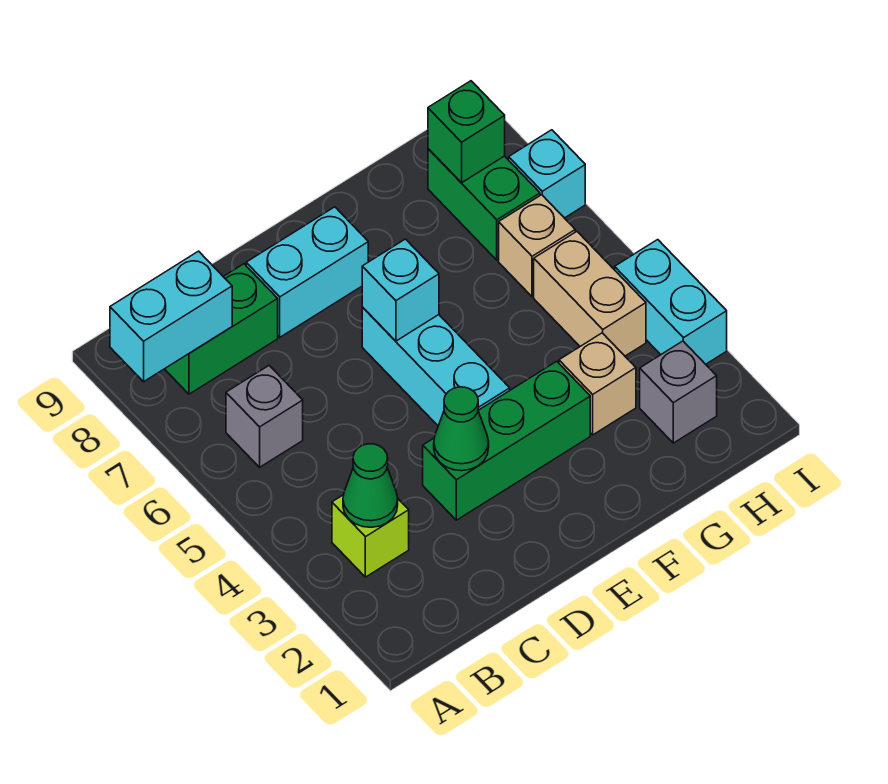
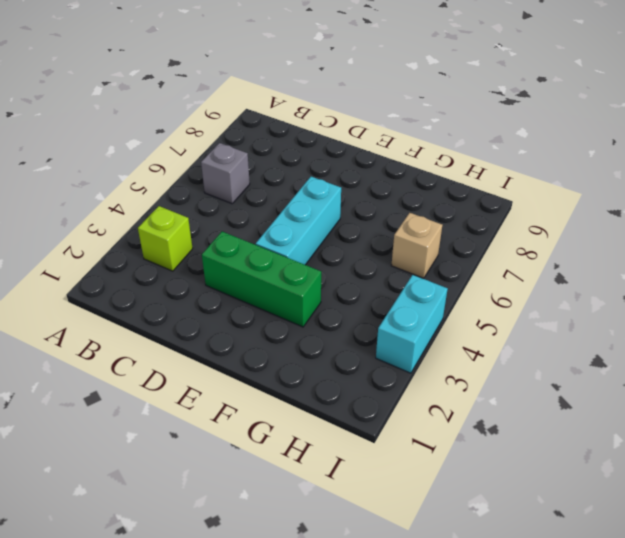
none -> green 1x2 brick [165,264,278,394]
none -> cyan 1x2 brick [246,207,368,337]
none -> tan 1x1 brick [559,333,636,435]

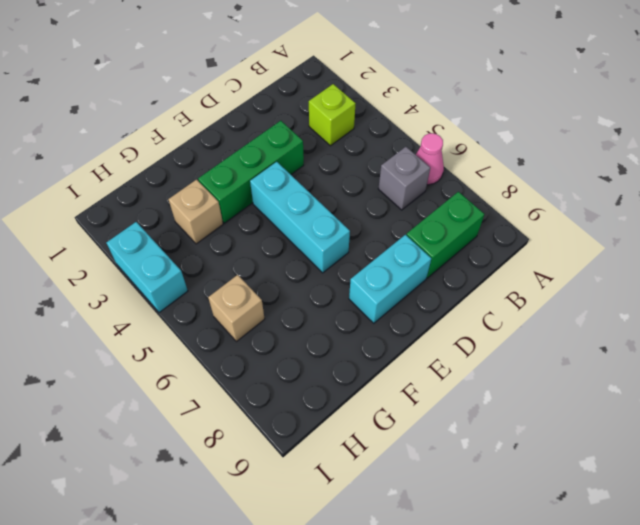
pink 1x1 cone [416,133,444,185] -> none
none -> grey 1x1 brick [640,341,717,443]
none -> tan 1x2 brick [534,232,646,356]
none -> green 1x2 brick [428,149,540,260]

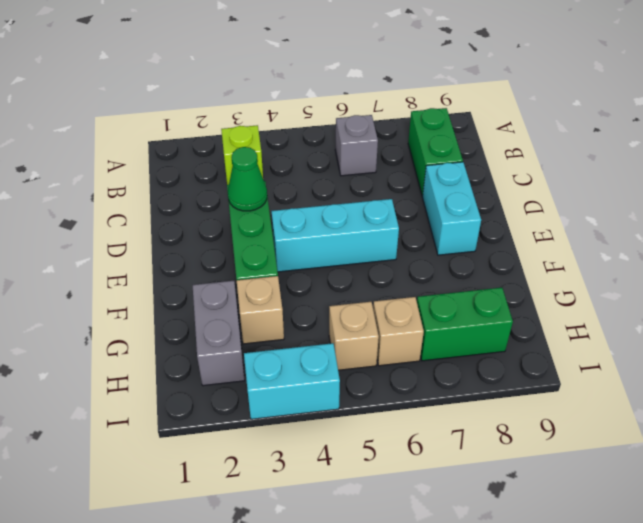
grey 1x2 brick [193,281,245,386] -> grey 1x1 brick [640,341,717,443]
tan 1x1 brick [329,302,379,370] -> tan 1x2 brick [534,232,646,356]
none -> cyan 1x1 brick [509,130,585,218]
none -> cyan 1x2 brick [110,251,232,382]
none -> green 1x1 cone [343,444,398,527]

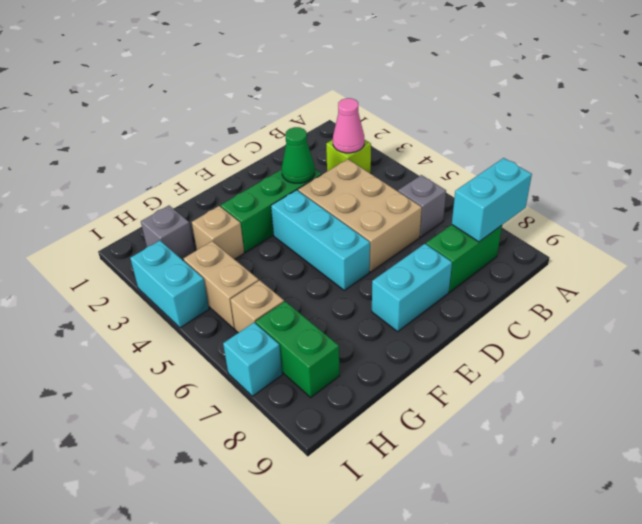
pink 1x1 cone [333,98,364,153] -> green 1x1 cone [343,444,398,527]
tan 2x3 brick [298,159,422,272] -> none
none -> cyan 1x1 brick [362,239,439,341]
none -> green 1x1 brick [428,81,505,183]

